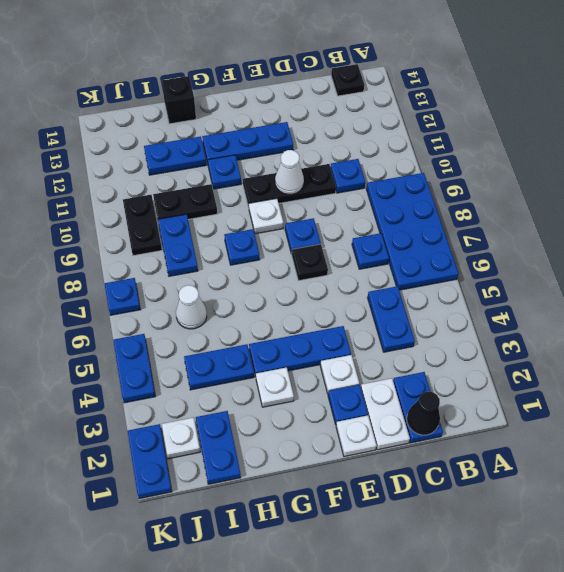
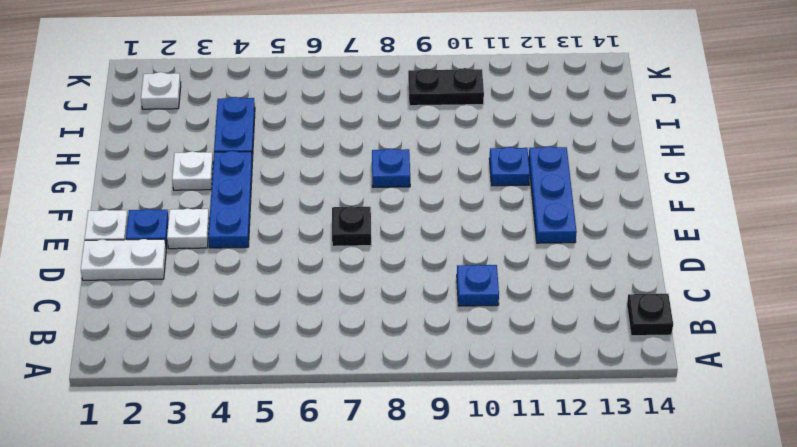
none -> blue 2x4 plate [366,173,459,290]
none -> blue 1x2 plate [393,372,443,443]
none -> blue 1x2 plate [368,286,415,352]
none -> blue 1x1 plate [352,233,389,269]

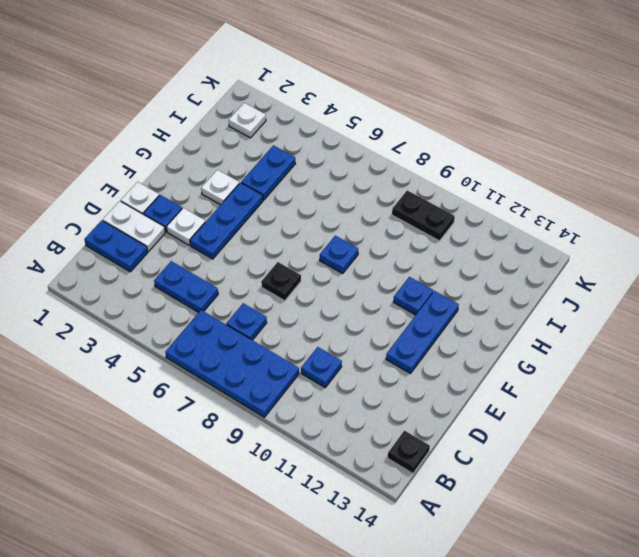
none -> black 1x3 plate [243,164,336,208]
none -> blue 1x1 plate [285,218,321,254]
none -> white 1x1 plate [249,199,283,234]
none -> black 1x2 plate [153,184,217,219]

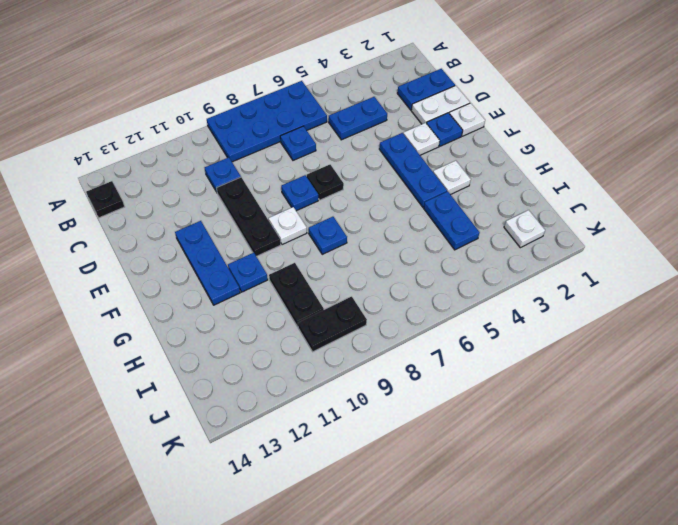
none -> blue 1x2 plate [144,136,206,175]
none -> black 1x1 brick [162,76,196,124]
none -> blue 1x2 plate [196,411,241,484]
none -> white 1x1 cone [176,285,207,329]

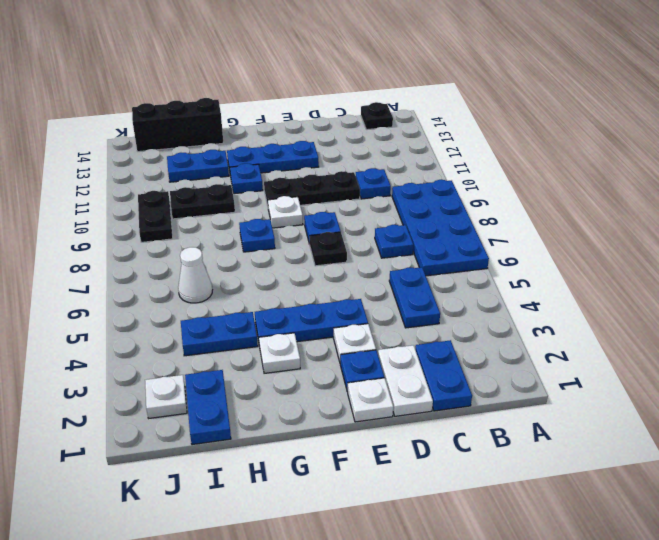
black 1x3 brick [132,98,223,152] -> black 1x1 brick [162,76,196,124]
none -> blue 1x2 plate [158,214,198,276]
none -> blue 1x2 plate [128,424,172,499]
none -> blue 1x2 plate [113,334,155,403]
none -> blue 1x1 plate [104,278,140,315]

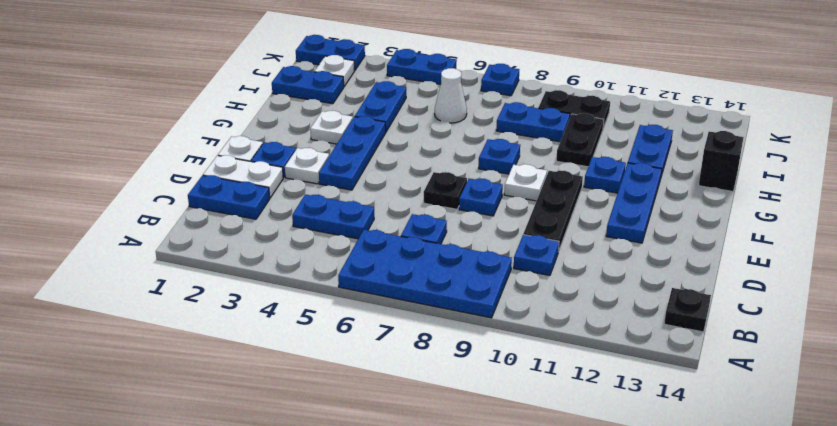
none -> black 1x1 cone [407,392,440,435]
none -> white 1x1 cone [275,150,304,194]

